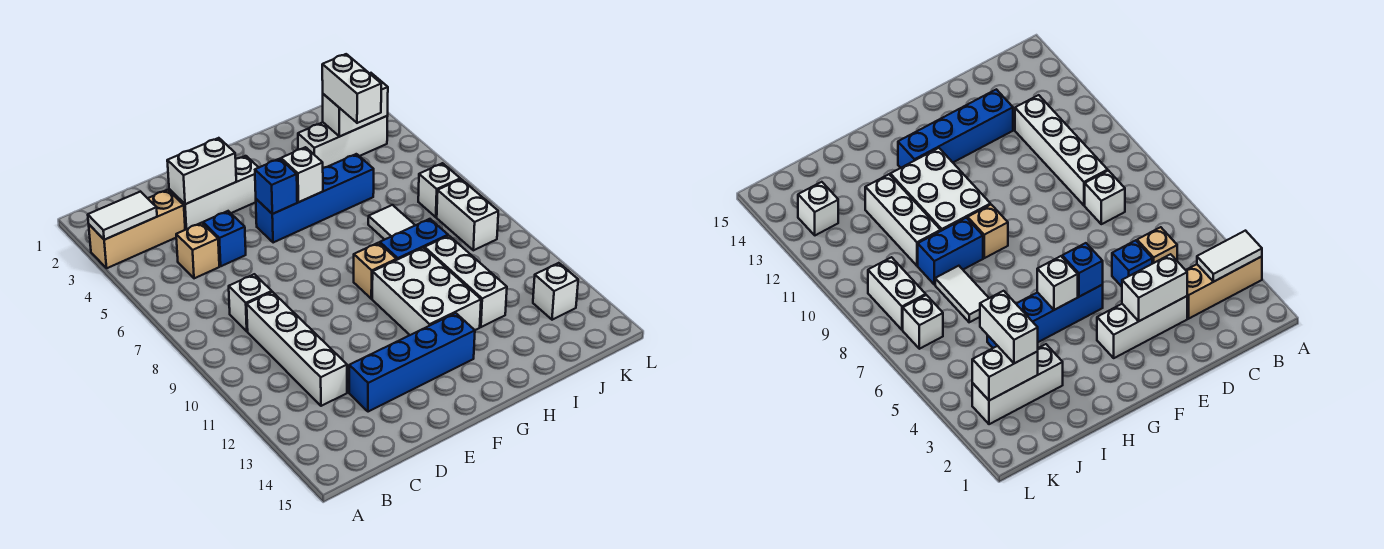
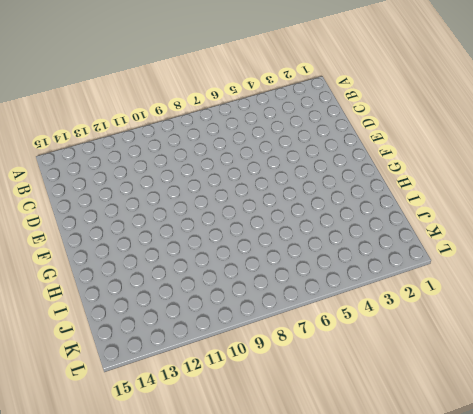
none -> tan 1x3 brick [89,190,185,268]
none -> tan 1x1 brick [176,223,219,278]
none -> white 1x1 brick [229,274,272,331]

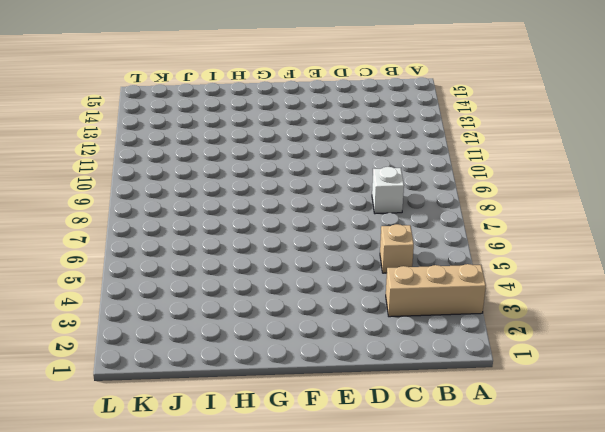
none -> white 1x4 brick [247,292,347,406]
none -> white 1x3 brick [169,156,259,230]
none -> blue 1x1 brick [203,211,246,266]

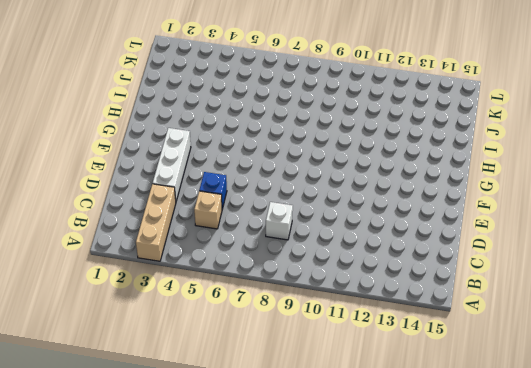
none -> white 1x4 brick [247,292,347,406]
none -> blue 1x4 brick [349,313,475,412]
none -> blue 1x4 brick [256,154,374,243]

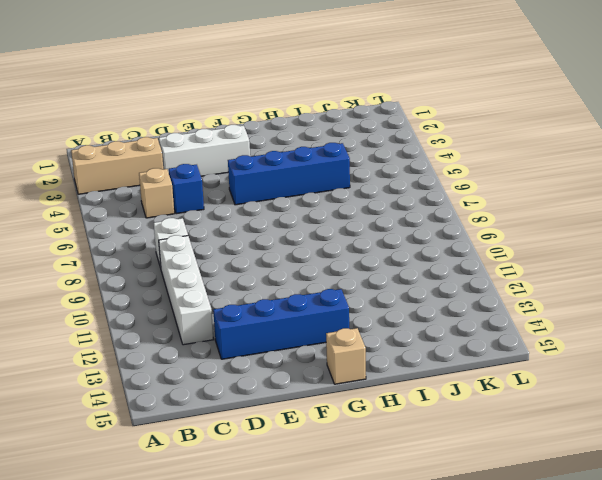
tan 1x1 brick [326,328,366,384] -> tan 1x1 brick moved to [354,243,397,299]
none -> white 2x3 brick [372,248,481,335]
none -> blue 1x2 brick [380,219,448,260]
none -> white 1x3 brick [298,116,388,168]

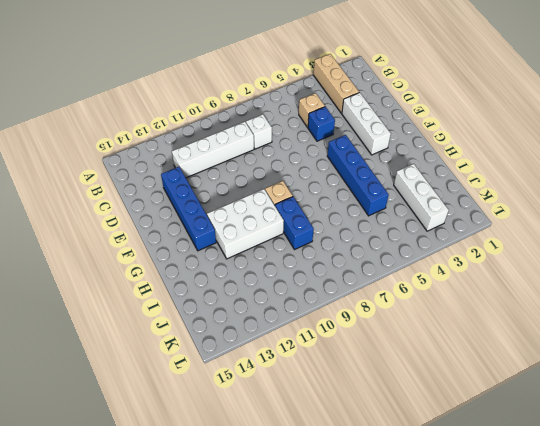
none -> white 1x2 tile [368,205,415,240]
none -> white 1x3 brick [425,236,507,327]
none -> white 1x1 brick [418,163,460,217]

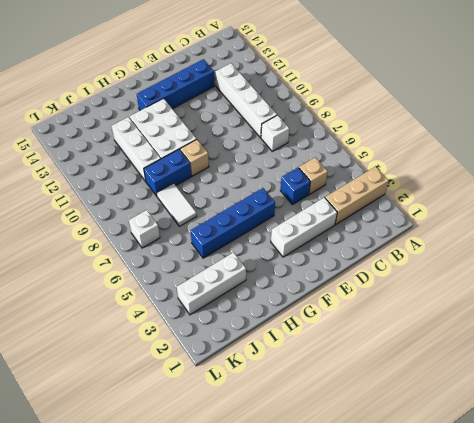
none -> white 1x2 brick [437,179,498,250]
none -> white 1x1 brick [533,263,578,320]
none -> white 1x2 tile [88,191,157,240]

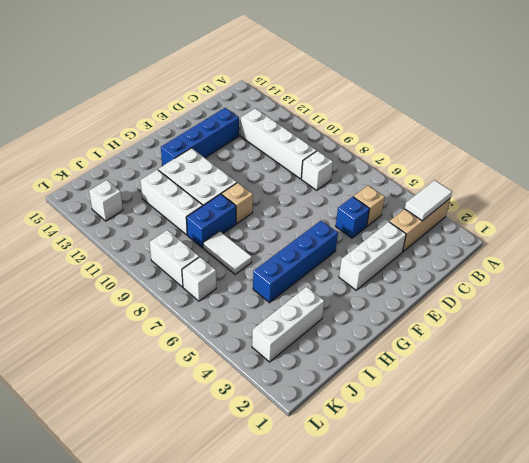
none -> white 1x2 brick [167,138,236,204]
none -> blue 1x1 brick [255,159,297,214]
none -> white 1x1 brick [281,147,323,202]

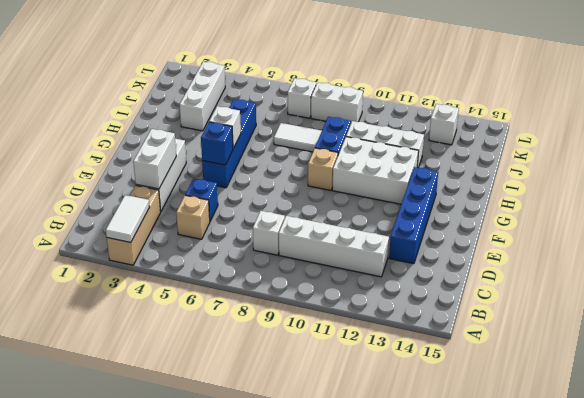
none -> white 1x2 brick [323,73,388,136]
none -> white 1x2 brick [322,54,381,123]

